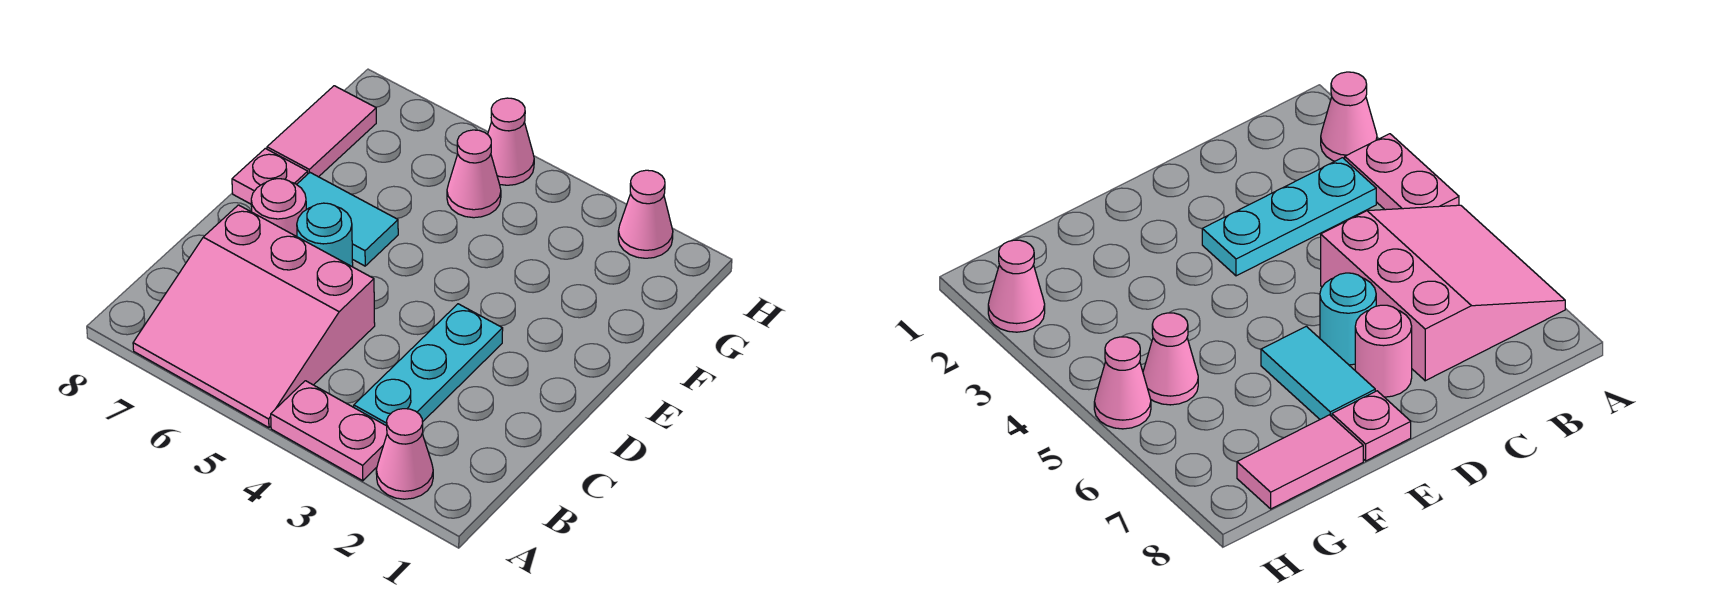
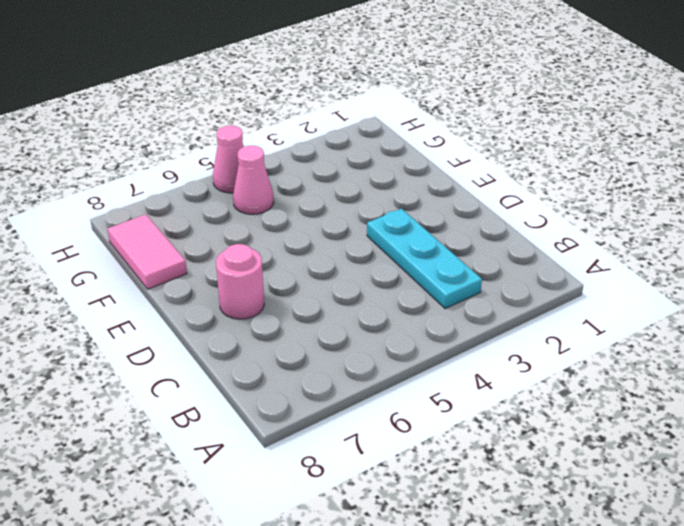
none -> pink 1x1 cone [376,409,433,499]
none -> pink 1x2 plate [271,381,387,481]
none -> pink 3x3 slope [133,205,375,428]

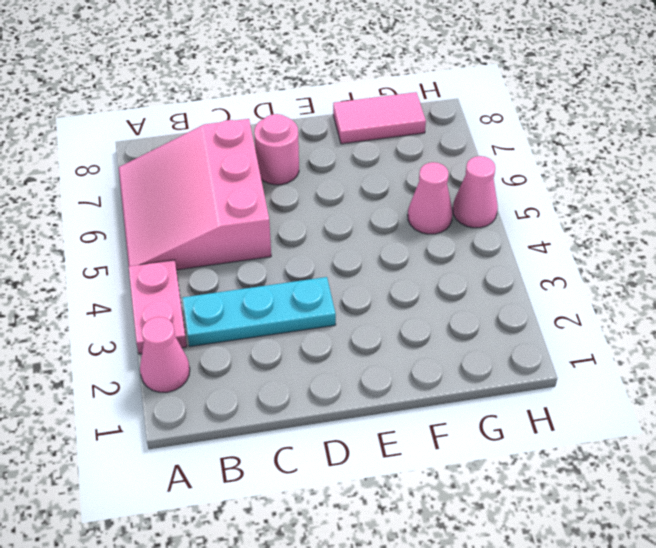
none -> cyan 1x1 round brick [297,203,353,267]
none -> cyan 1x2 tile [297,173,398,266]
none -> pink 1x1 plate [232,148,308,204]

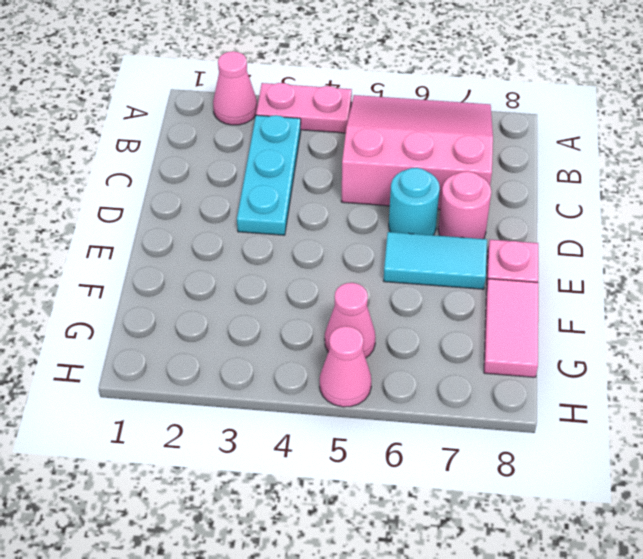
none -> pink 1x1 cone [618,170,673,258]

